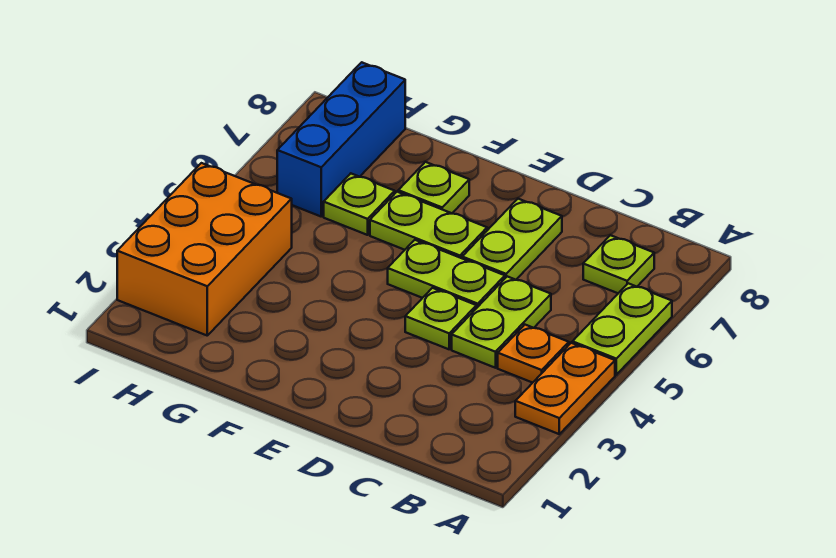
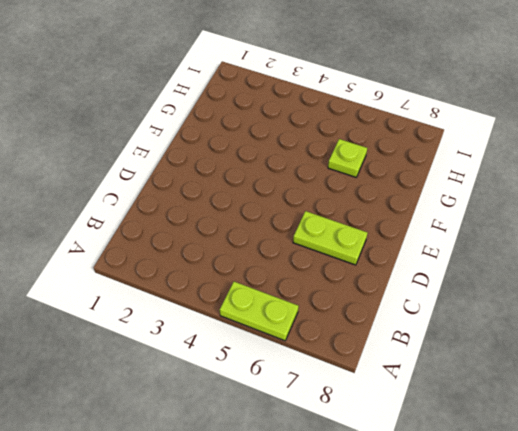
none -> orange 1x2 plate [515,343,615,434]
none -> orange 1x1 plate [498,325,569,383]
none -> lime 1x1 plate [583,235,654,293]

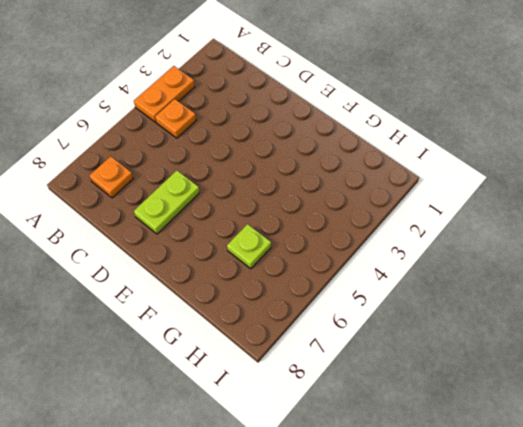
orange 1x1 plate [89,156,133,198] -> lime 1x1 plate [583,235,654,293]
none -> lime 1x2 plate [572,283,672,375]
none -> lime 1x2 plate [452,276,551,368]
none -> lime 1x1 plate [405,288,476,349]

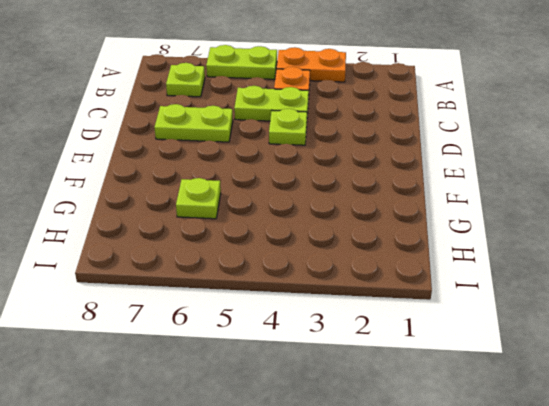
none -> lime 1x2 plate [388,240,505,308]
none -> lime 1x2 plate [370,192,487,258]
none -> lime 1x1 plate [398,162,469,213]

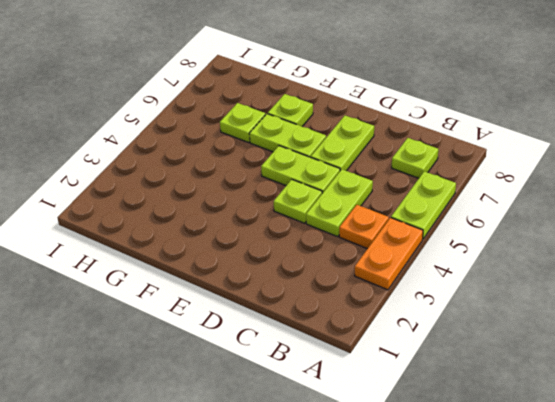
none -> orange 2x3 brick [117,163,292,335]
none -> blue 1x3 brick [277,62,405,216]

